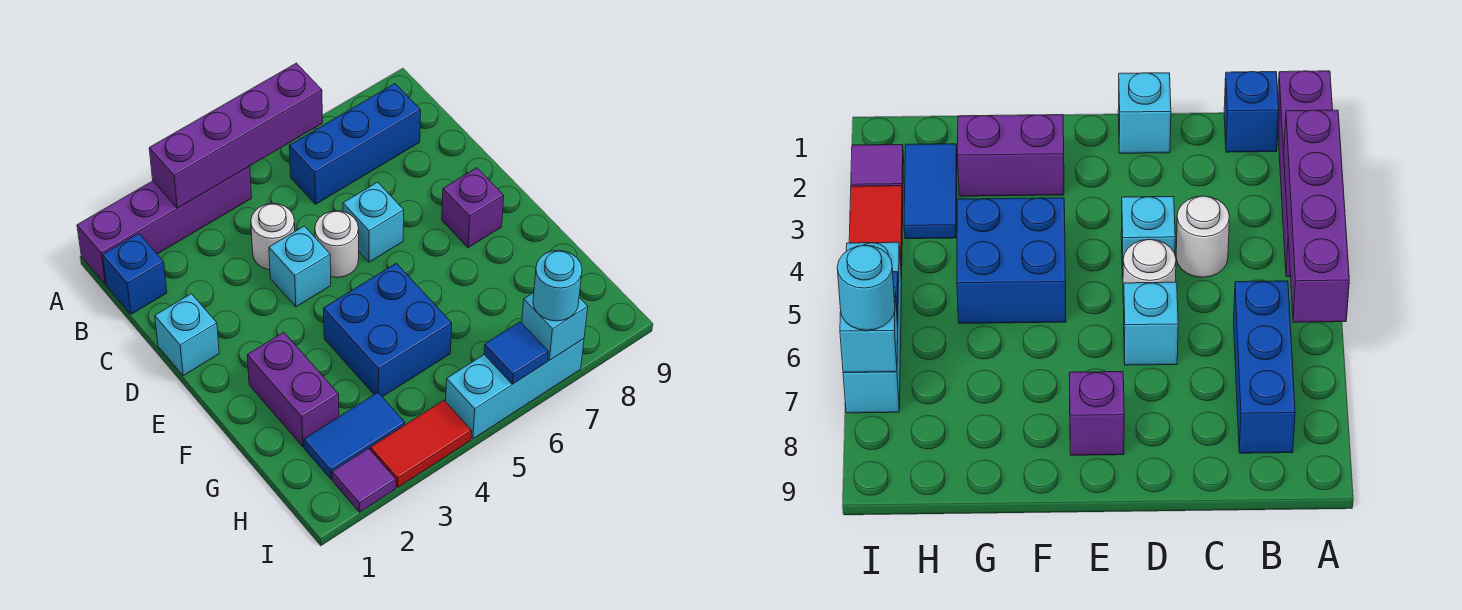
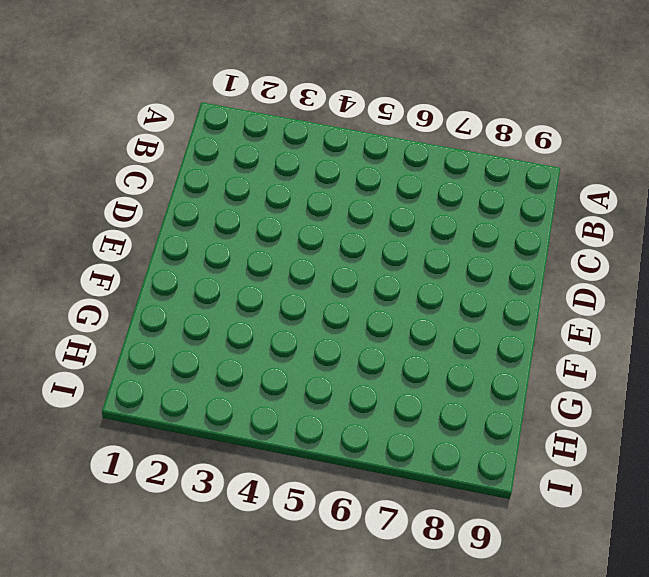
none -> purple 1x4 brick [77,166,252,284]
none -> blue 1x1 brick [103,233,167,314]
none -> blue 1x3 brick [289,84,421,204]

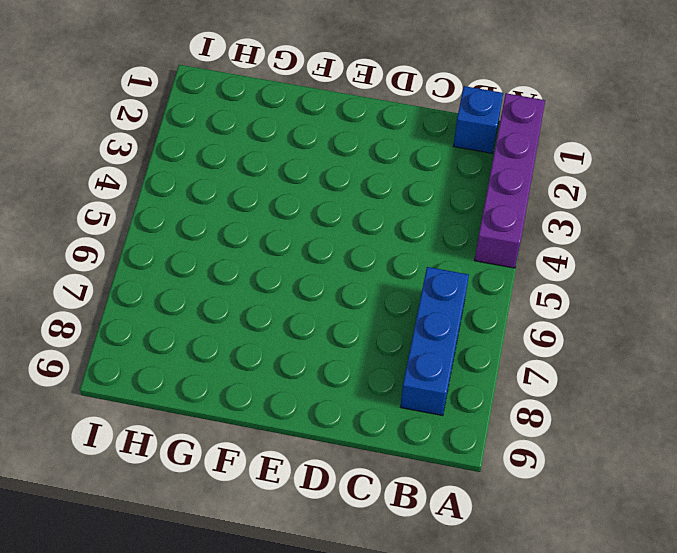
none -> white 1x1 round brick [251,203,295,270]
none -> cyan 1x1 brick [155,294,219,376]
none -> cyan 1x1 brick [269,226,331,307]

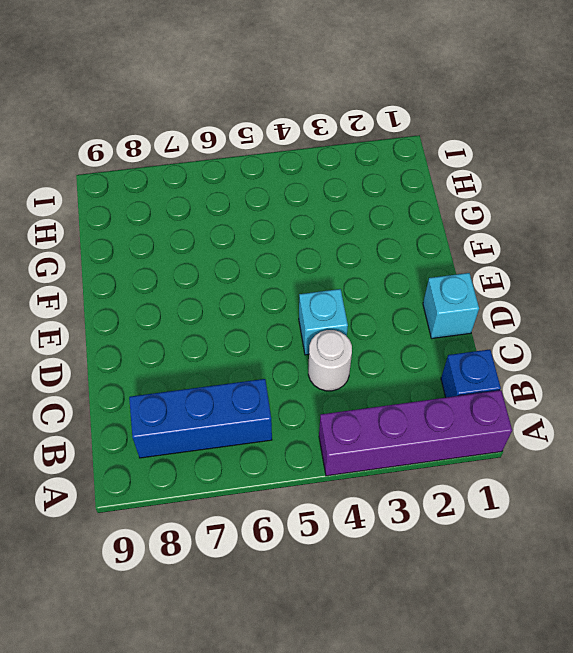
none -> white 1x1 round brick [315,211,359,278]
none -> cyan 1x1 brick [343,182,404,262]
none -> purple 1x1 brick [442,168,504,248]

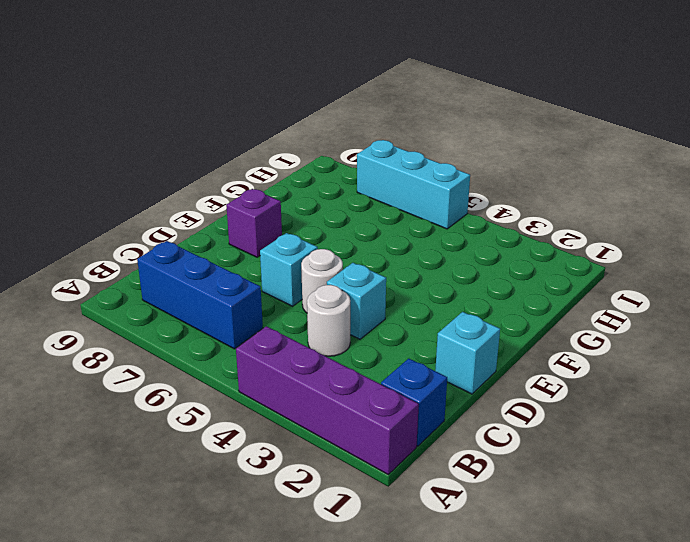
none -> purple 1x2 brick [247,332,339,447]
none -> blue 2x2 brick [324,263,452,397]
none -> blue 1x2 tile [304,392,405,479]

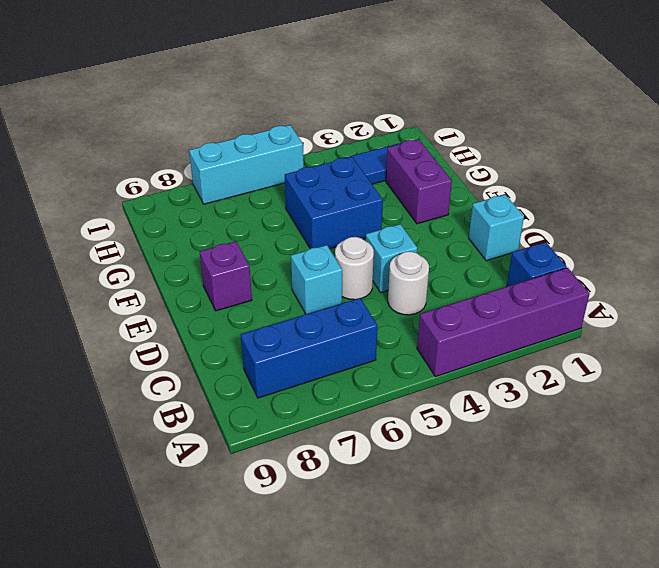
none -> purple 1x1 tile [332,448,396,512]
none -> red 1x2 tile [370,400,472,487]
none -> purple 1x4 brick [149,63,323,208]

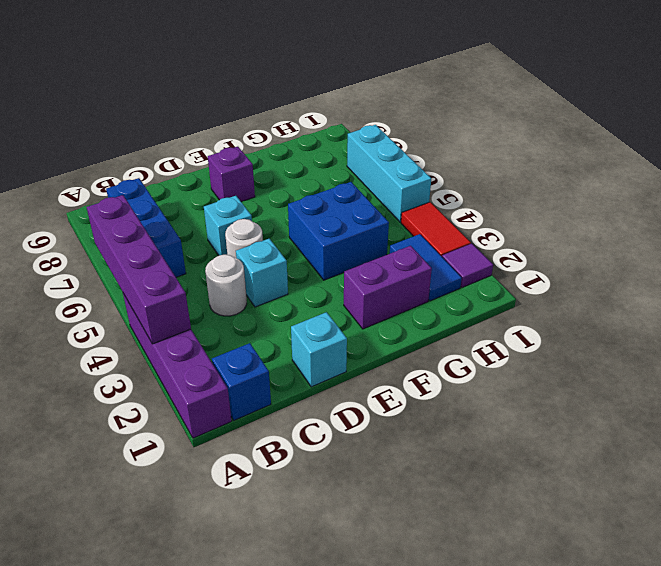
none -> blue 1x1 tile [484,322,548,384]
none -> cyan 1x1 brick [522,292,588,361]
none -> cyan 1x1 round brick [533,250,582,321]

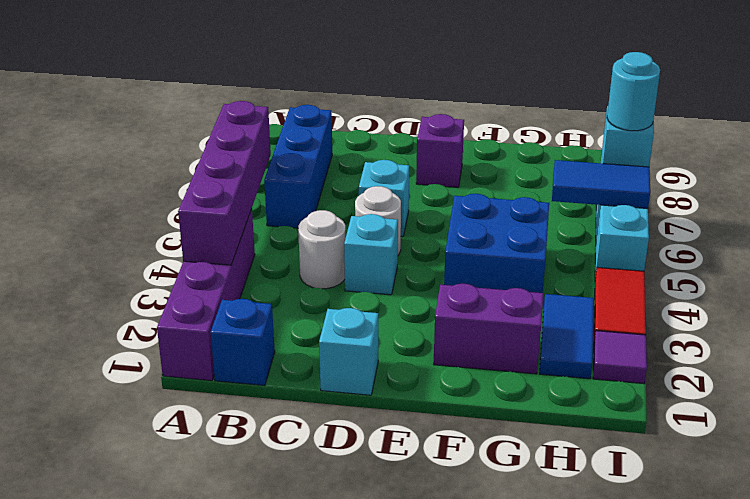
blue 1x2 tile [552,160,650,208] -> blue 1x1 tile [484,322,548,384]

